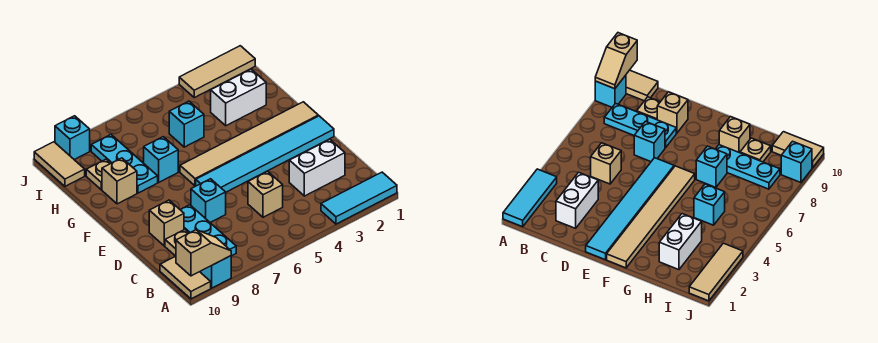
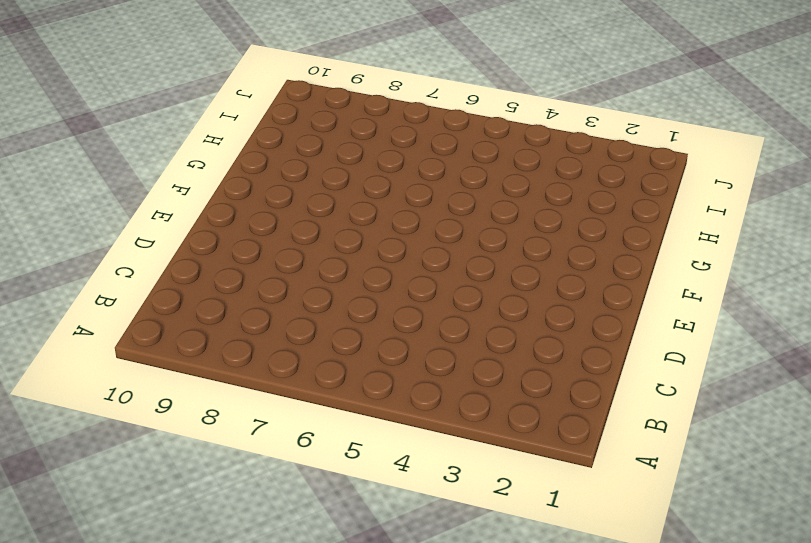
none -> cyan 1x3 tile [321,172,397,224]
none -> cyan 1x1 brick [200,256,231,288]
none -> tan 1x2 tile [160,256,211,299]

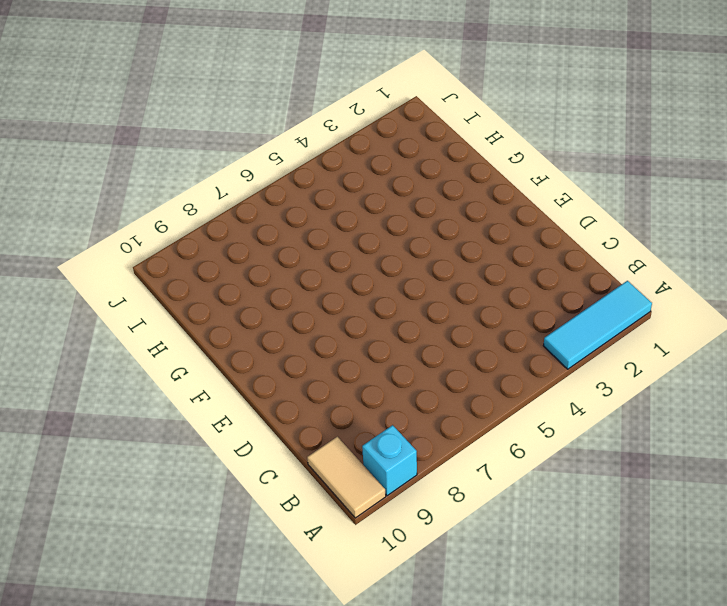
none -> cyan 1x3 plate [180,205,236,256]
none -> white 1x2 brick [289,140,345,196]
none -> tan 1x1 brick [248,171,283,217]

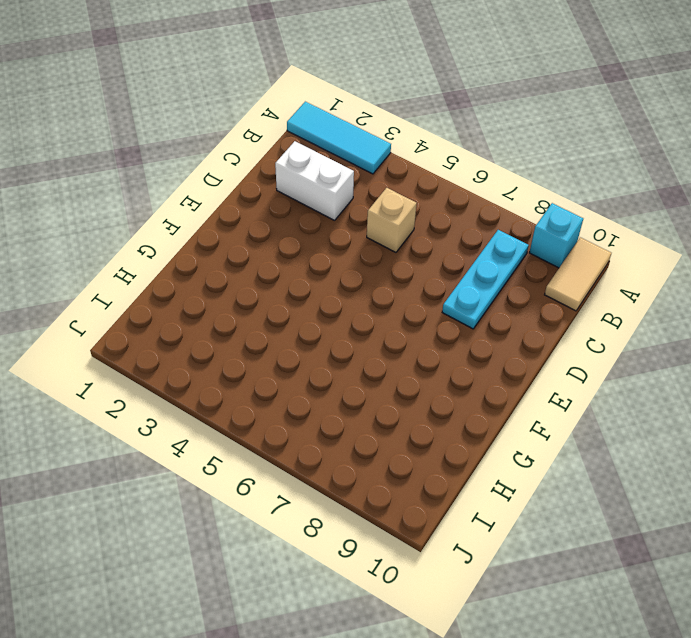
none -> tan 1x1 plate [165,230,188,256]
none -> cyan 1x1 brick [191,179,226,222]
none -> tan 1x1 brick [149,200,184,246]

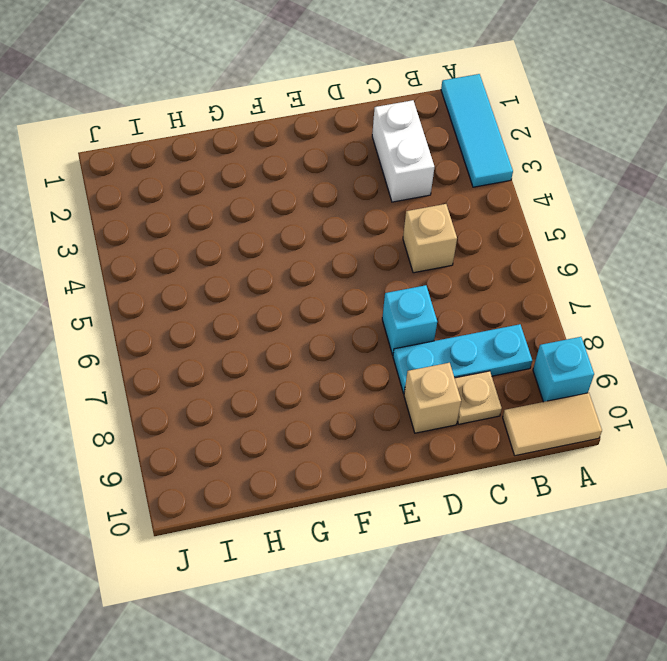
none -> cyan 1x6 tile [196,116,334,192]
none -> tan 1x6 tile [180,102,318,186]
none -> cyan 1x1 brick [144,137,178,182]

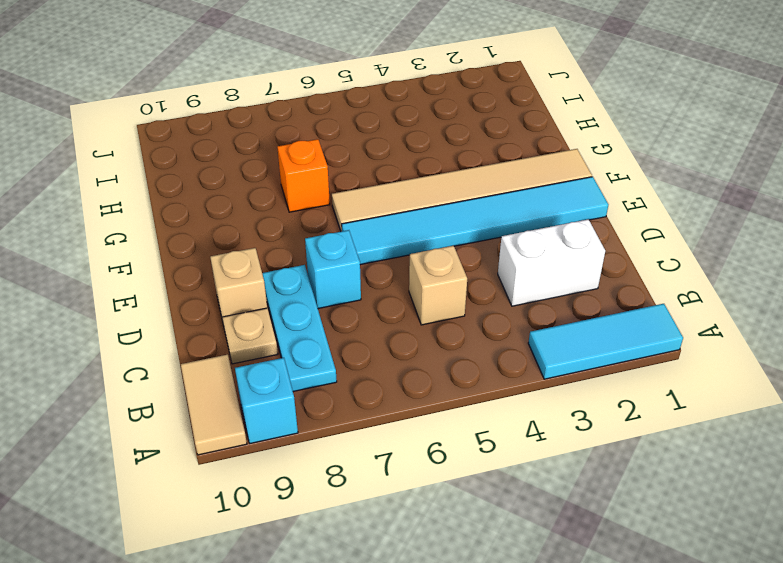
orange 1x1 brick [277,139,330,212] -> cyan 1x1 brick [144,137,178,182]
none -> cyan 1x3 plate [91,135,158,193]
none -> tan 1x1 brick [102,158,137,204]
none -> white 1x2 brick [211,69,266,126]

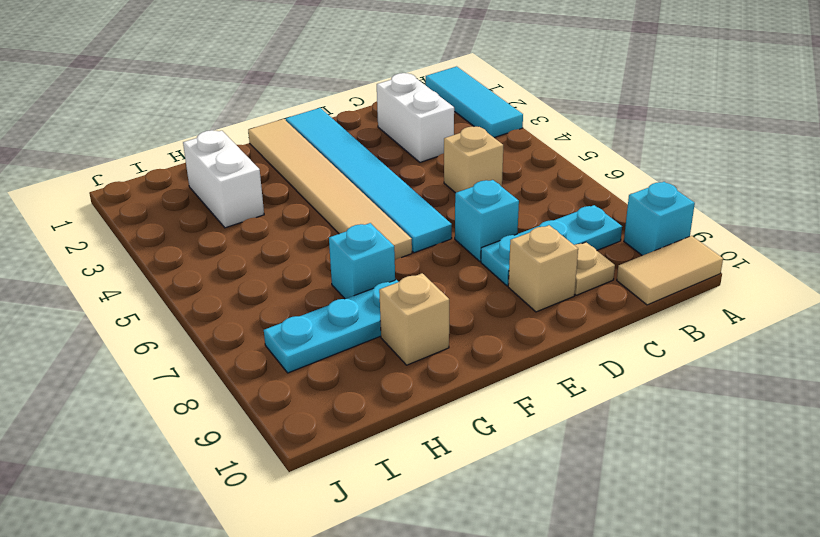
none -> cyan 1x1 brick [169,101,204,147]
none -> tan 1x1 plate [86,159,111,190]
none -> tan 1x2 tile [34,142,85,186]

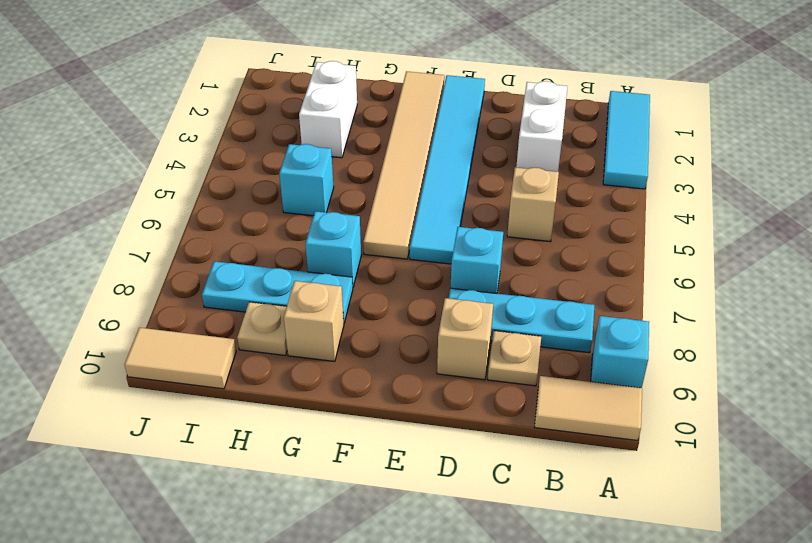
none -> tan 1x3 tile [179,46,255,98]
none -> cyan 1x1 brick [55,116,90,160]
none -> tan 1x2 slope [176,230,231,276]

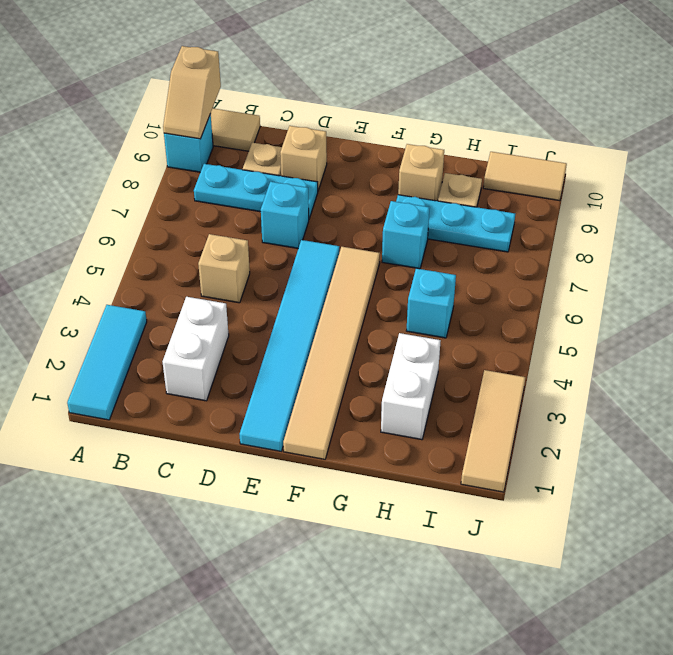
none -> cyan 1x1 brick [55,116,90,160]

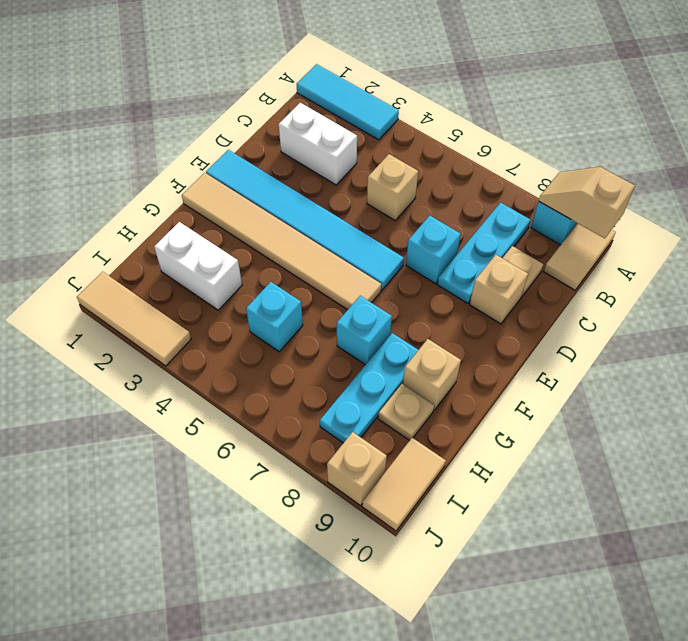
tan 1x1 brick [327,432,387,505] -> cyan 1x1 brick [55,116,90,160]

